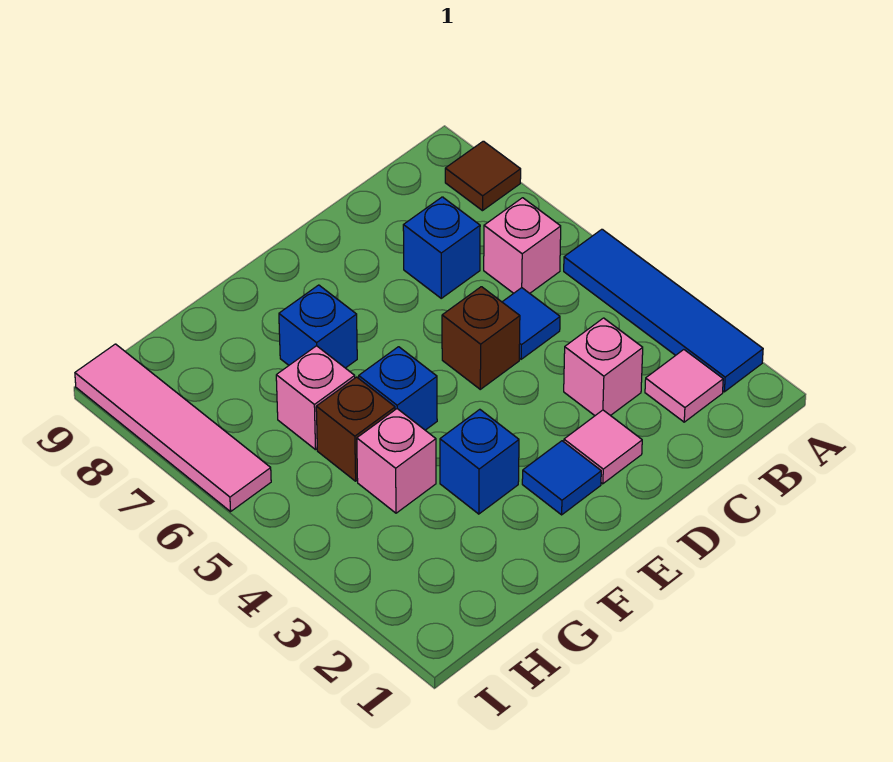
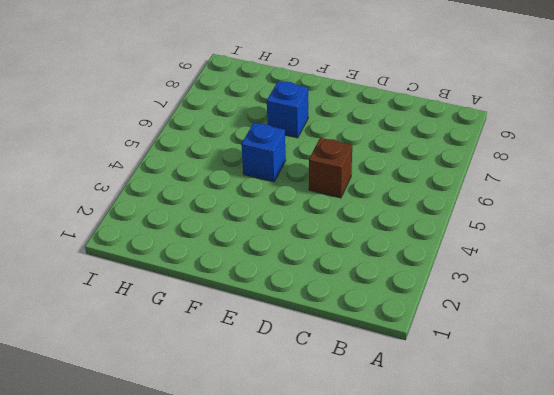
none -> blue 1x4 tile [564,229,763,392]
none -> brown 1x1 tile [445,141,521,211]
none -> pink 1x1 tile [645,350,723,422]

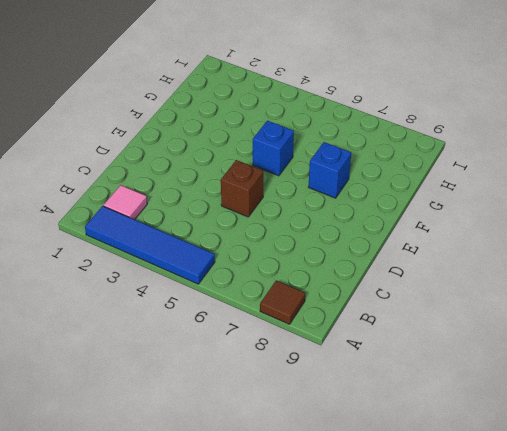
none -> pink 1x1 brick [484,198,561,293]
none -> pink 1x1 brick [564,318,643,416]
none -> blue 1x1 tile [503,288,560,359]

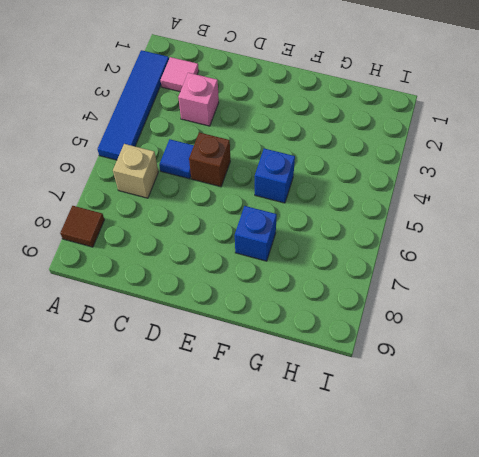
tan 1x1 brick [113,144,158,198] -> pink 1x1 brick [484,198,561,293]
none -> blue 1x1 brick [403,197,480,298]
none -> pink 1x1 tile [564,410,642,484]
none -> blue 1x1 tile [522,441,601,515]

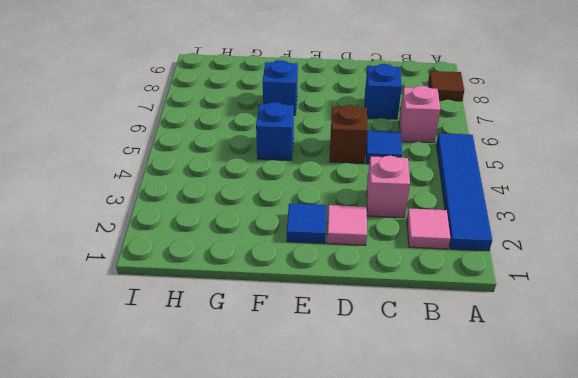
none -> blue 1x1 brick [440,409,519,514]
none -> pink 1x1 brick [357,409,436,513]
none -> brown 1x1 brick [316,377,395,481]

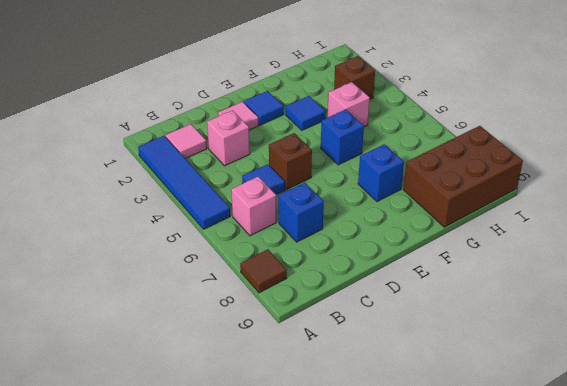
blue 1x1 tile [286,96,326,130] -> blue 1x1 brick [440,409,519,514]
brown 2x3 brick [403,126,523,227] -> pink 1x4 tile [75,344,271,512]
brown 1x1 brick [334,56,375,99] -> brown 1x1 brick moved to [316,377,395,481]
none -> pink 1x1 brick [276,346,355,450]

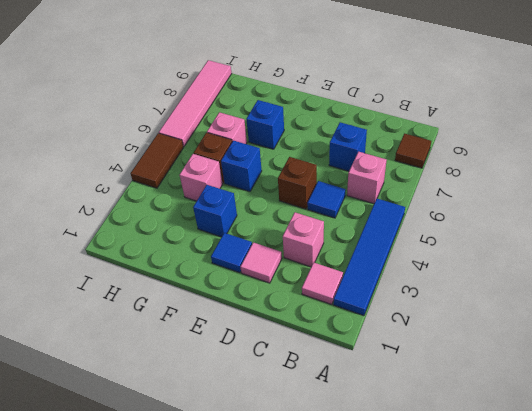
brown 1x2 tile [131,133,183,188] -> none

